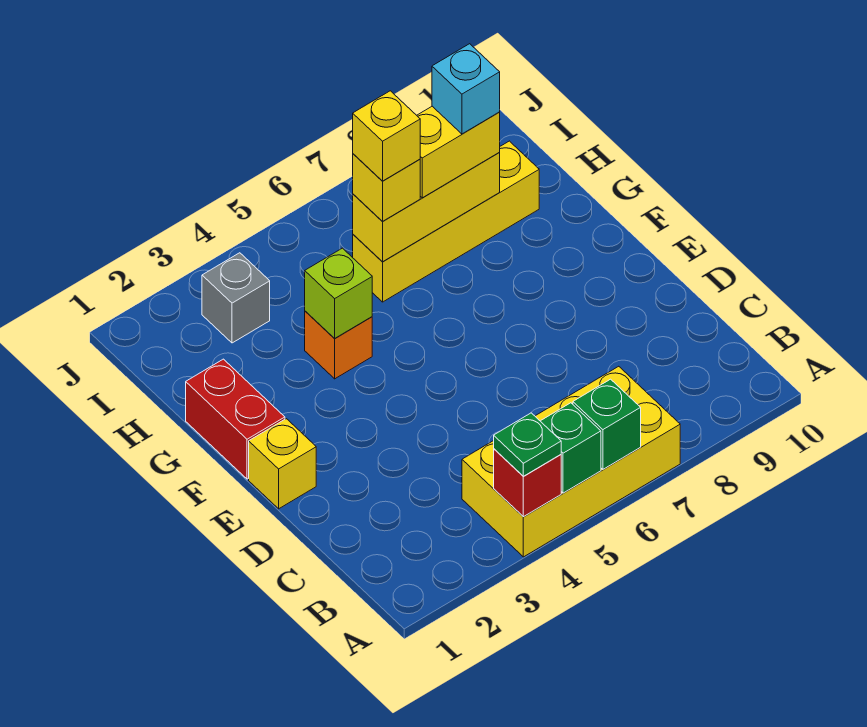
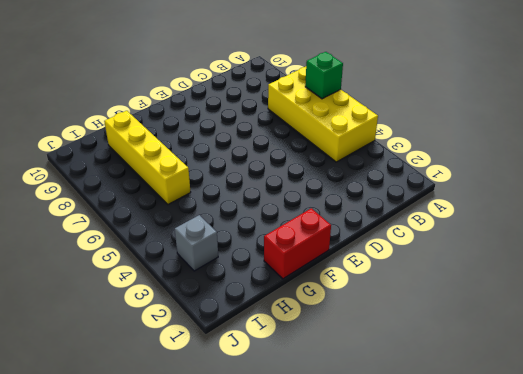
none -> yellow 1x1 brick [249,419,316,509]
none -> orange 1x1 brick [305,311,372,379]
none -> red 1x1 brick [494,449,561,517]

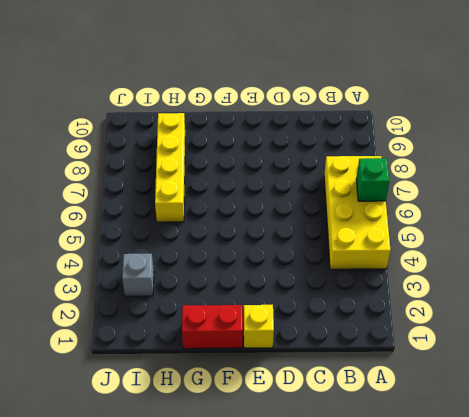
none -> orange 1x1 brick [305,311,372,379]
none -> red 1x1 brick [494,449,561,517]
none -> green 1x1 brick [541,403,601,493]

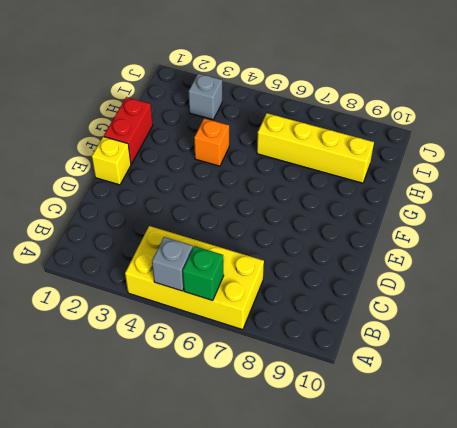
grey 1x1 brick [152,237,193,291] -> green 1x1 brick [541,403,601,493]
none -> red 1x1 brick [494,449,561,517]
none -> lime 1x1 brick [305,248,372,339]
none -> yellow 1x3 brick [353,153,500,262]

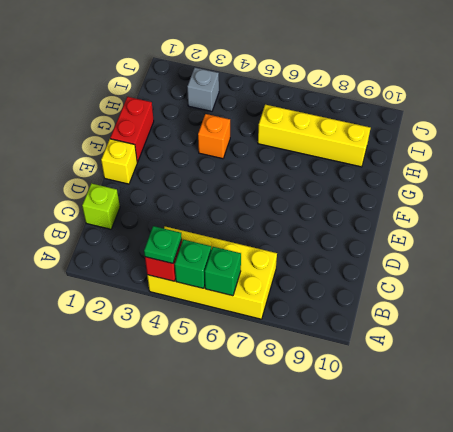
lime 1x1 brick [82,183,120,229] -> lime 1x1 brick moved to [305,248,372,339]
none -> yellow 1x3 brick [353,153,500,262]
none -> yellow 1x1 brick [353,154,420,221]
none -> yellow 1x2 brick [417,106,500,198]

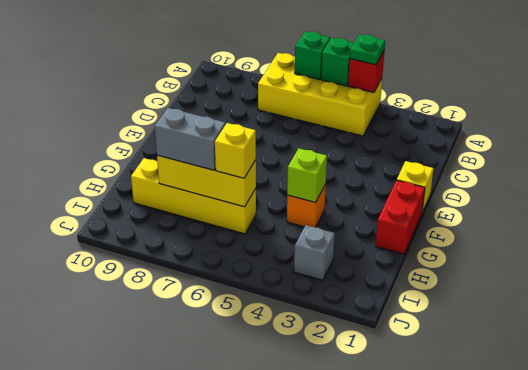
grey 1x2 brick [155,108,226,170] -> yellow 1x2 brick [417,106,500,198]
none -> yellow 1x1 brick [353,91,420,181]
none -> cyan 1x1 brick [432,44,500,134]

